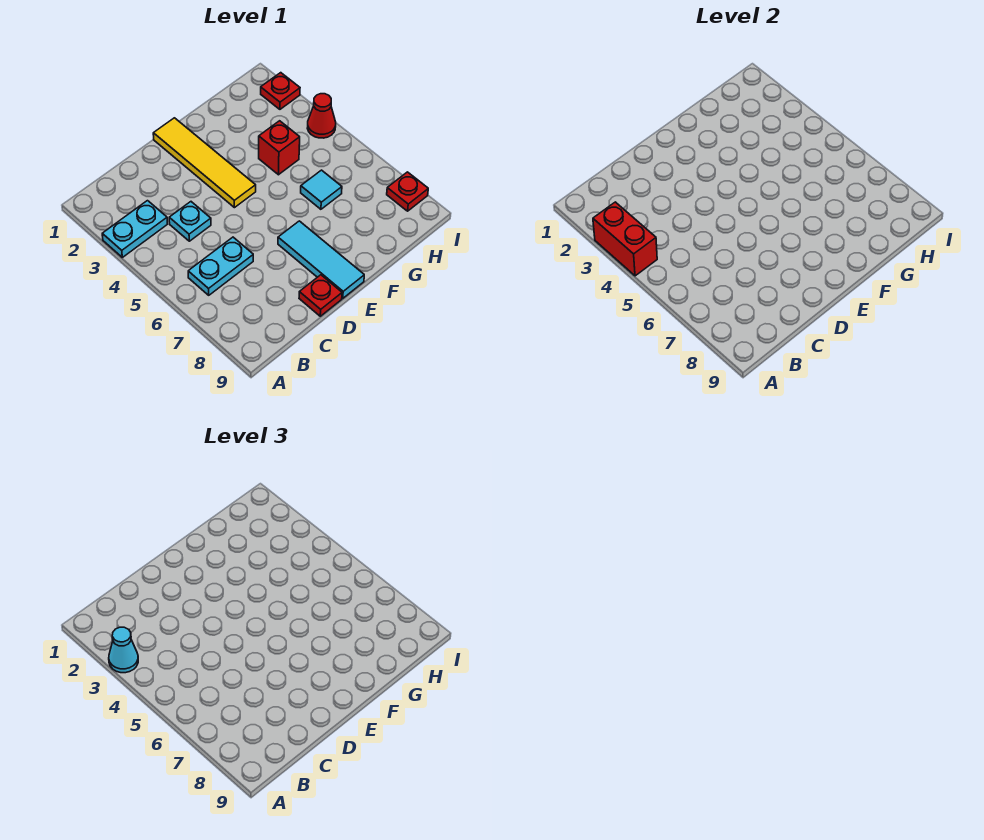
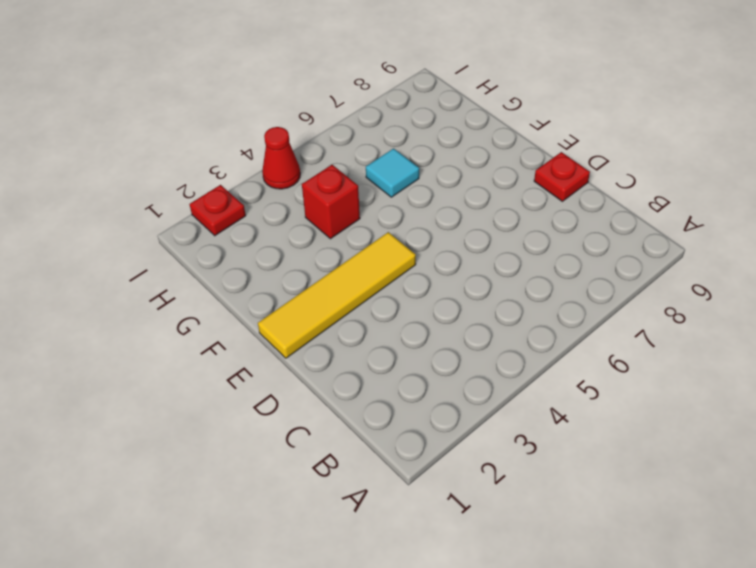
none -> cyan 1x2 plate [102,201,167,257]
none -> cyan 1x2 plate [188,237,253,295]
none -> cyan 1x1 plate [169,202,211,241]

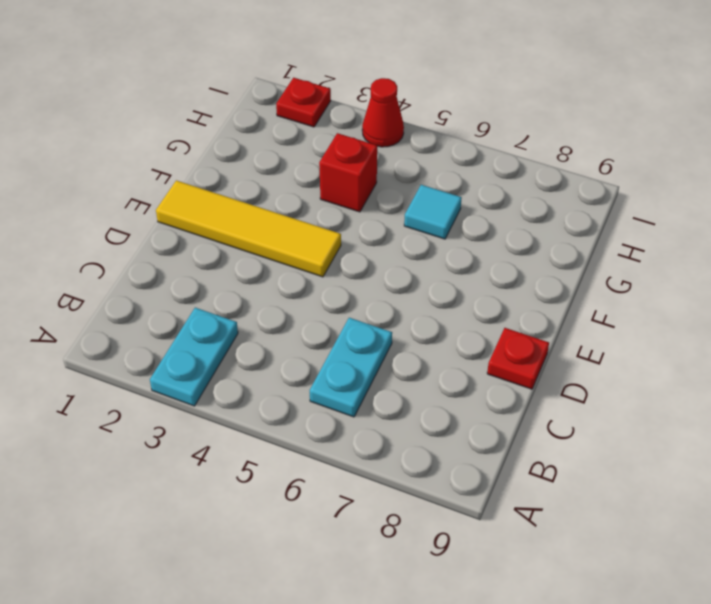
none -> cyan 1x1 plate [169,202,211,241]
none -> cyan 1x3 tile [278,221,364,298]
none -> red 1x1 plate [387,172,428,211]

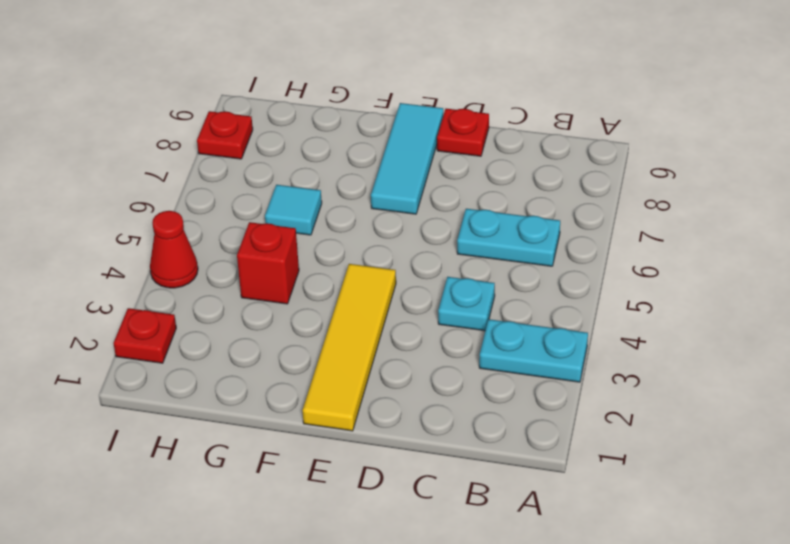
none -> red 1x2 brick [593,202,657,276]
none -> cyan 1x1 cone [109,627,138,673]

